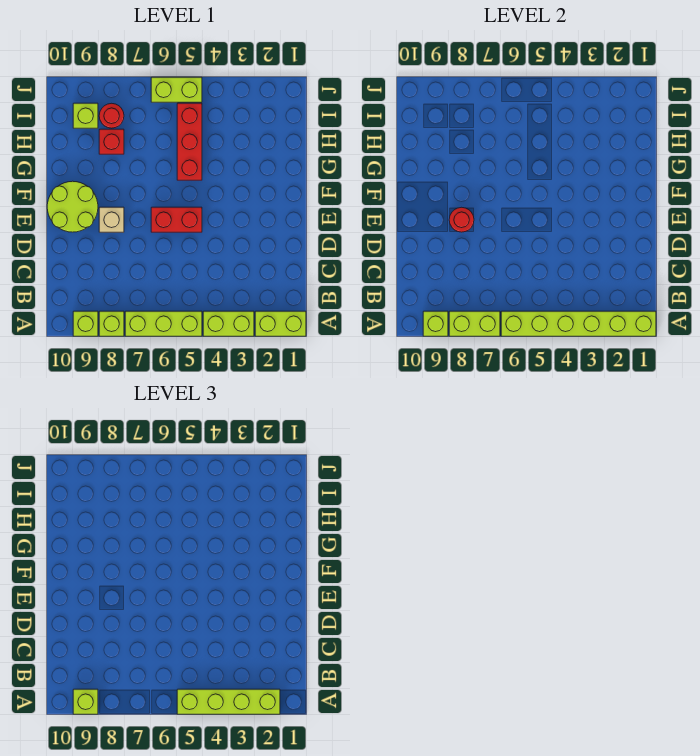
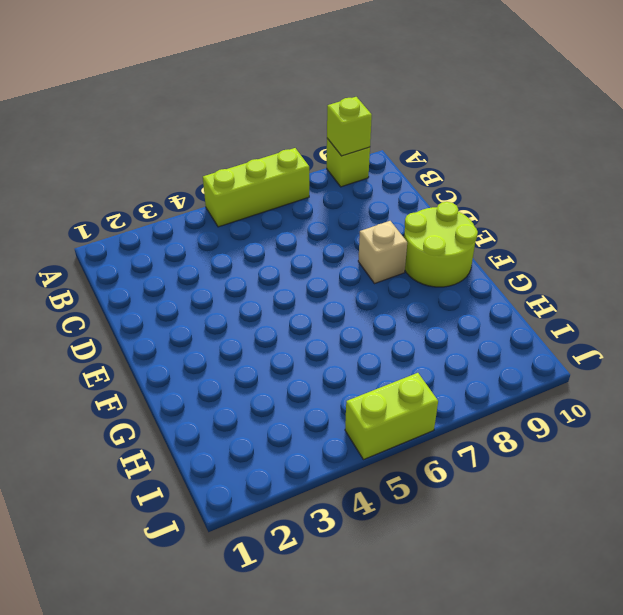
none -> lime 1x2 brick [255,311,306,336]
none -> lime 1x2 brick [203,311,254,336]
none -> lime 1x1 brick [99,311,124,336]

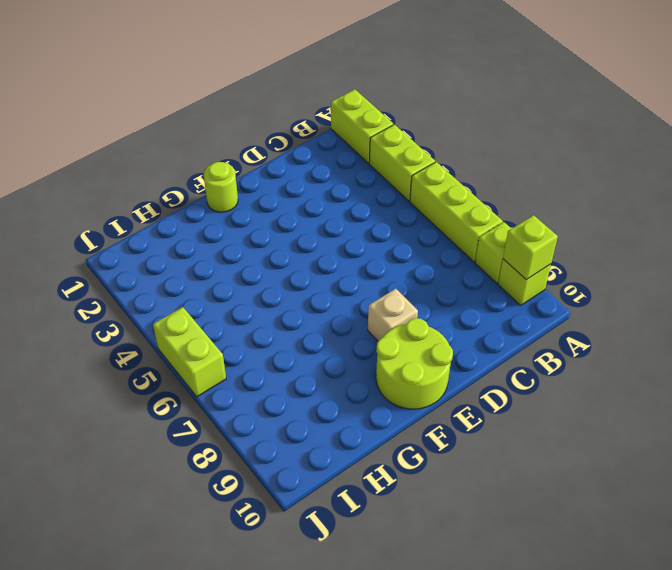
lime 1x1 round brick [203,162,238,212] -> none
none -> red 1x2 brick [151,207,202,232]
none -> red 1x3 brick [177,103,202,180]
none -> red 1x1 brick [99,129,124,154]

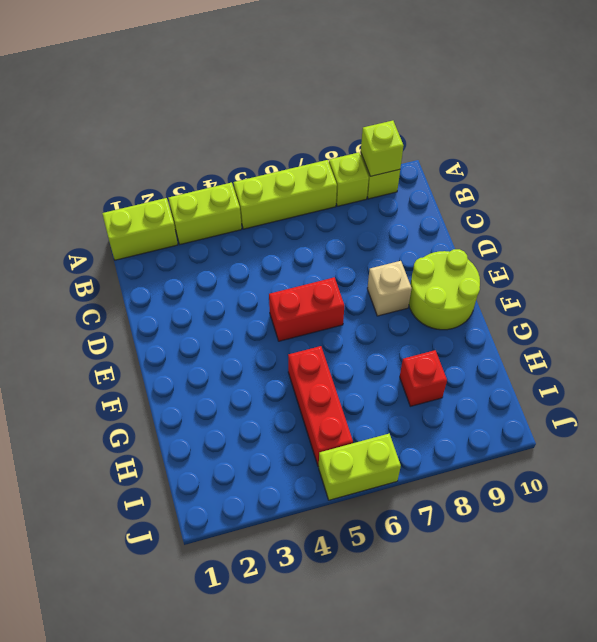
none -> red 1x1 round brick [99,103,124,128]
none -> lime 1x1 brick [73,103,98,128]
none -> lime 1x6 brick [501,311,656,336]

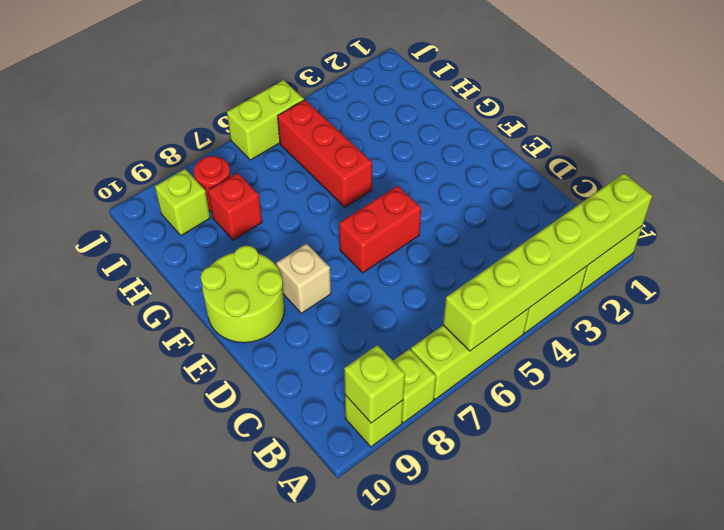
none -> lime 1x2 brick [449,311,500,336]
none -> red 1x1 round brick [449,207,474,232]
none -> lime 1x4 brick [177,689,280,714]

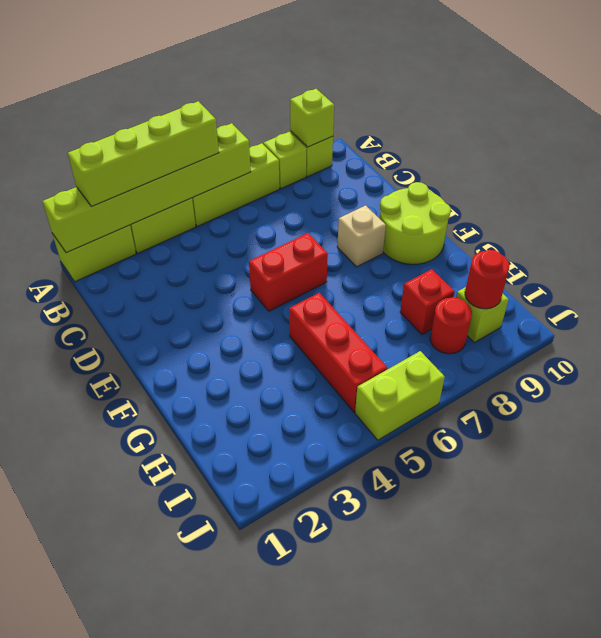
red 1x1 round brick [465,250,509,309] -> red 1x1 round brick moved to [449,207,474,232]
none -> lime 1x2 brick [449,311,500,336]
none -> lime 1x1 brick [73,689,98,714]

